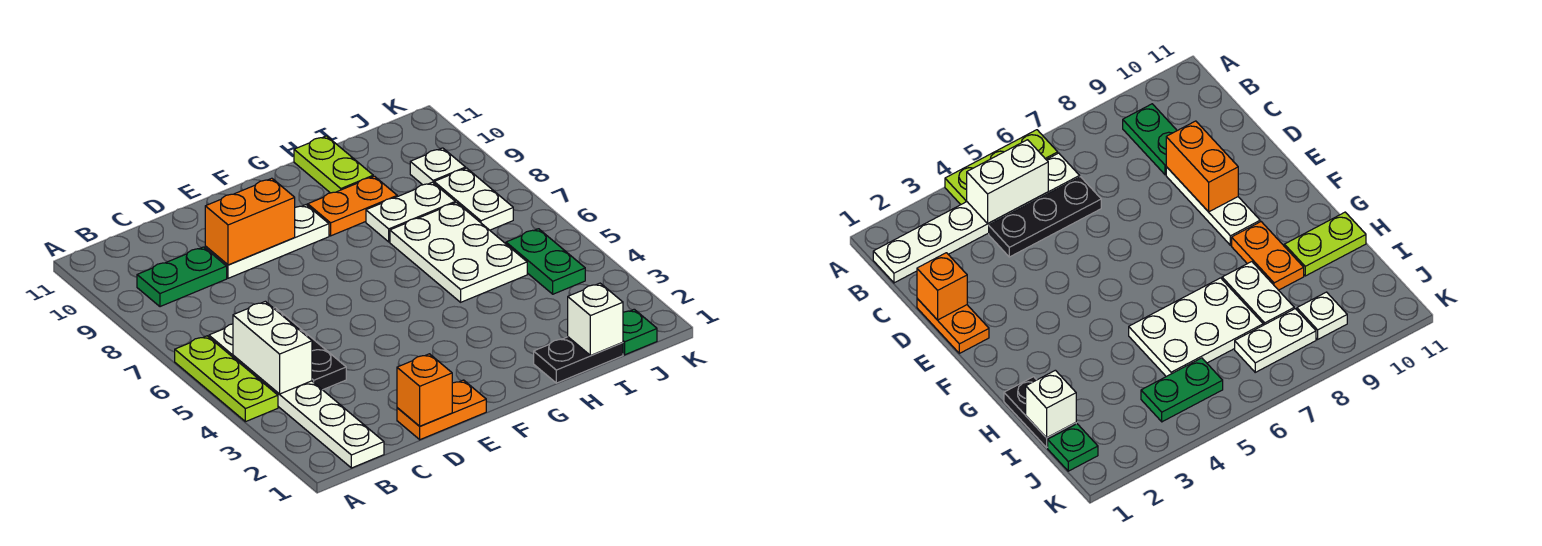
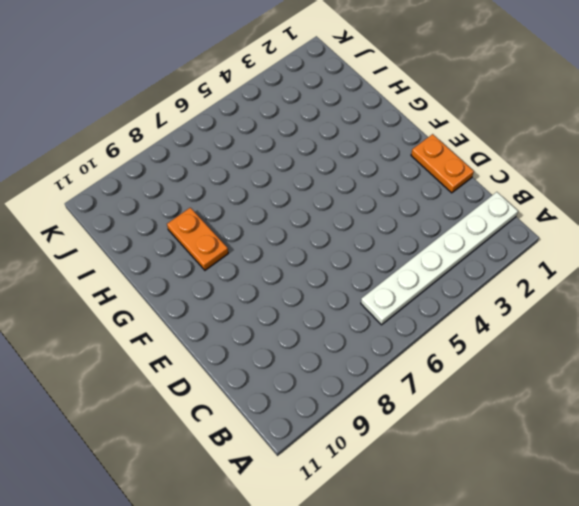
none -> lime 1x3 plate [175,336,278,422]
none -> green 1x2 plate [137,247,227,307]
none -> black 1x3 plate [274,308,346,390]

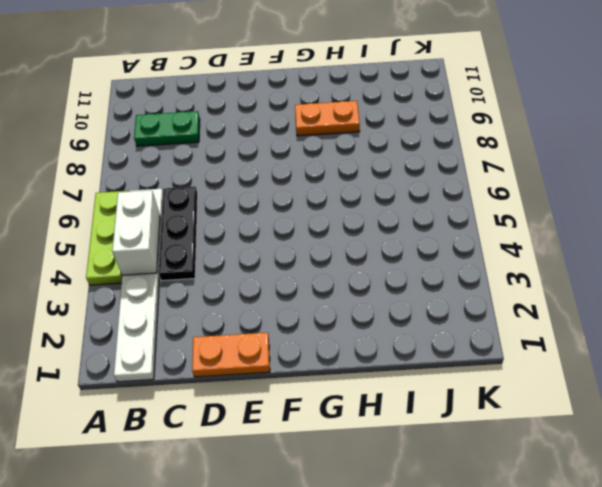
none -> white 1x3 plate [205,205,329,278]
none -> black 1x2 plate [534,337,623,383]
none -> white 2x3 plate [390,203,527,302]

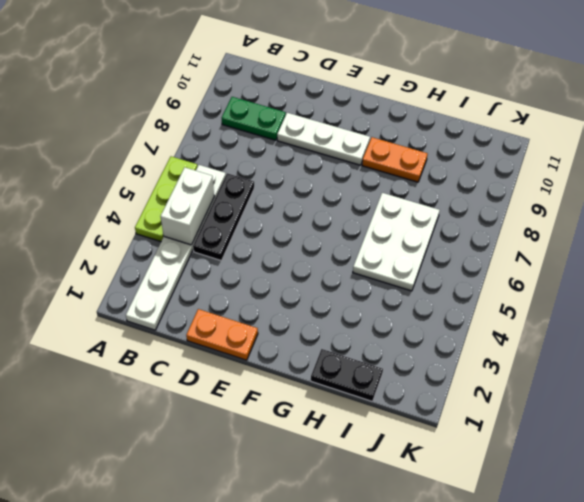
none -> white 1x2 plate [366,182,455,242]
none -> lime 1x2 plate [294,136,373,193]
none -> green 1x1 plate [623,309,657,355]

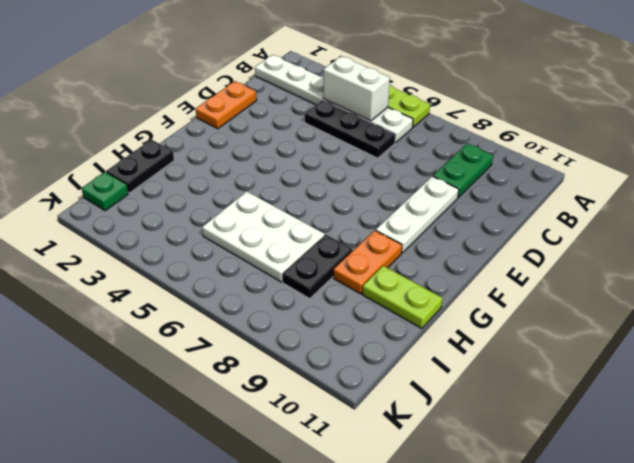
black 1x2 plate [283,235,353,299] -> white 1x2 plate [366,182,455,242]
none -> green 1x2 plate [506,229,585,294]
none -> white 1x2 plate [434,168,513,230]
none -> white 1x1 plate [410,148,466,185]

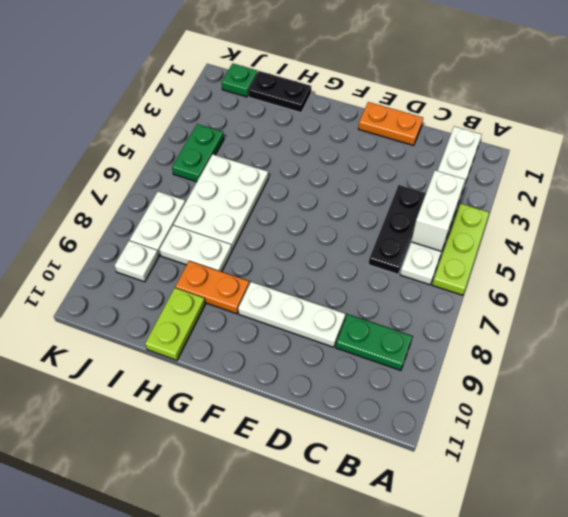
none -> orange 1x1 brick [397,354,452,426]
none -> orange 1x2 brick [205,178,295,265]
none -> white 1x1 brick [568,283,623,356]

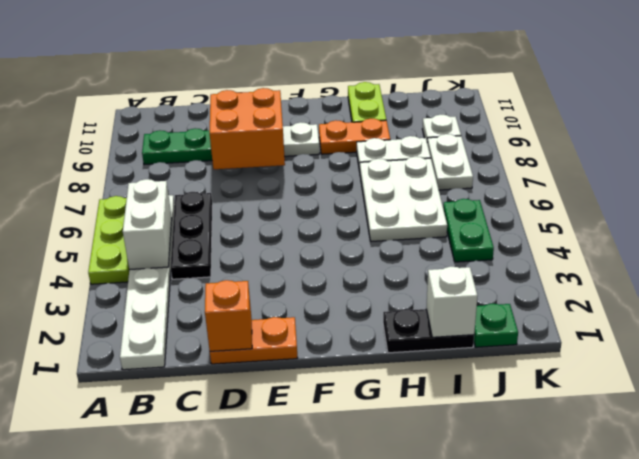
orange 2x2 brick [210,88,285,169] -> orange 1x2 brick [205,178,295,265]

